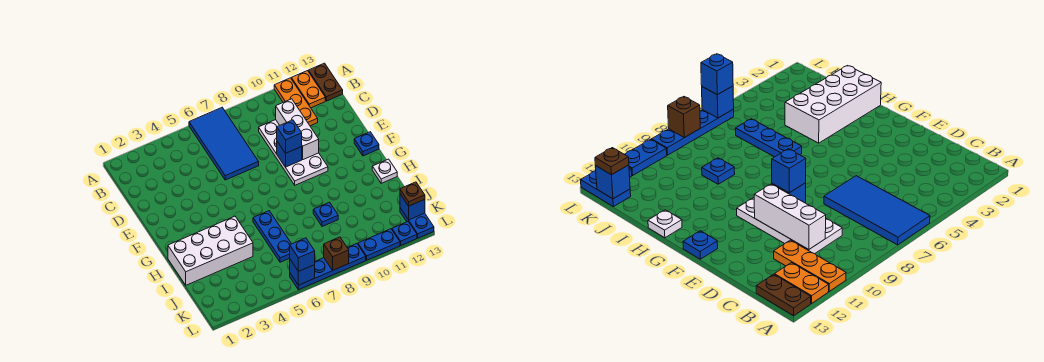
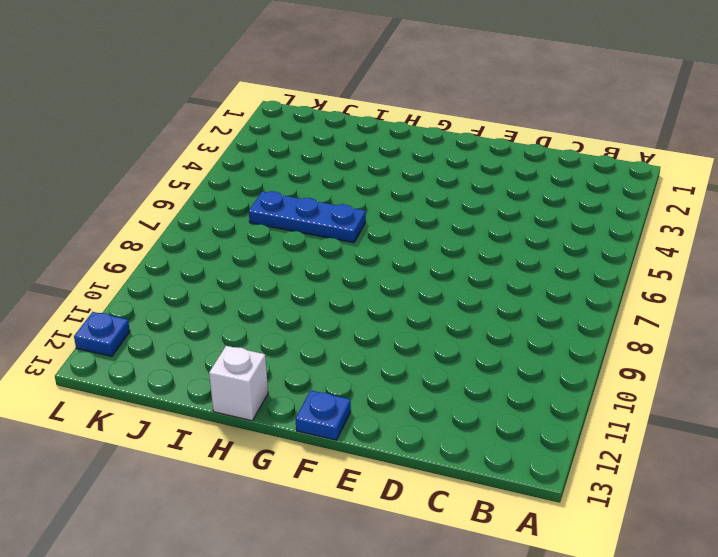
white 1x1 brick [209,346,268,421] -> white 1x1 plate [372,159,397,183]
none -> blue 2x4 tile [189,108,259,180]
none -> orange 1x3 plate [274,78,318,126]
none -> orange 1x2 plate [291,71,325,108]

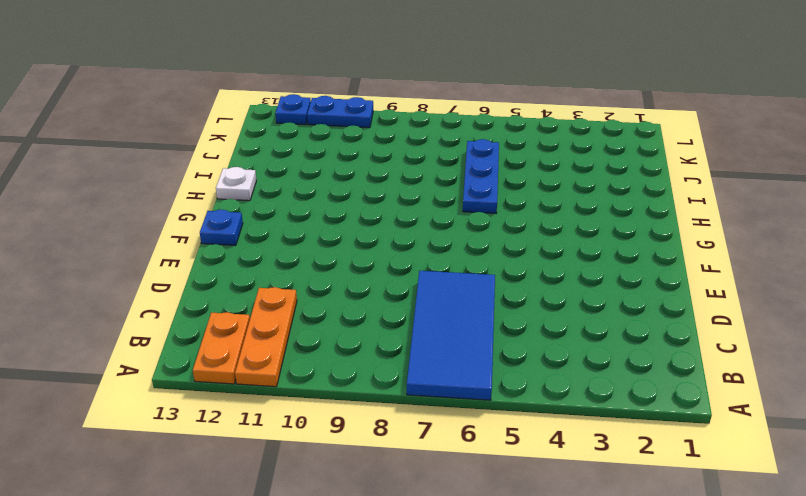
none -> brown 1x2 plate [308,63,343,101]
none -> white 2x4 plate [259,120,328,185]
none -> white 2x4 brick [168,216,253,285]

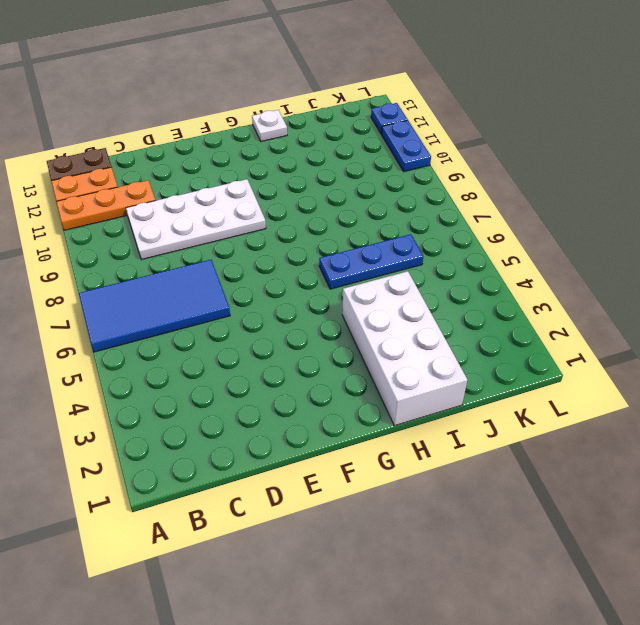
none -> blue 1x1 plate [354,132,379,156]
none -> blue 1x1 plate [313,202,338,227]
none -> blue 1x2 plate [400,208,434,238]

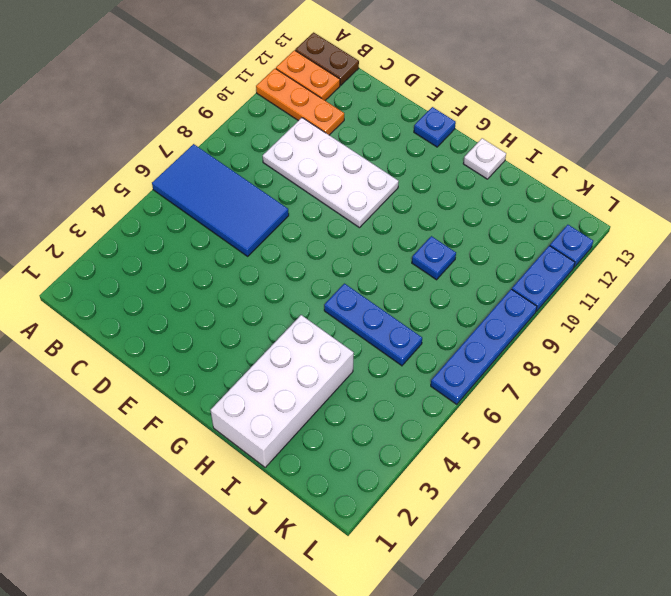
none -> blue 1x2 plate [400,208,434,238]
none -> white 1x3 brick [276,99,319,160]
none -> blue 1x1 brick [277,142,302,167]

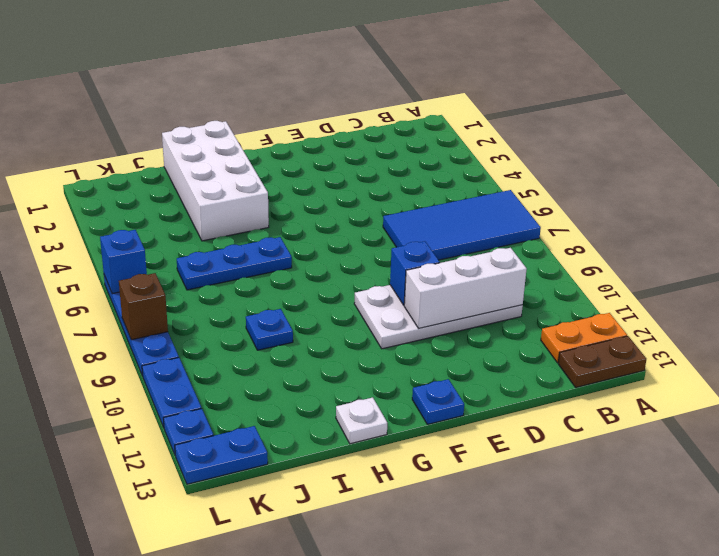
none -> orange 1x3 plate [274,78,318,126]
none -> blue 1x1 brick [400,194,425,220]
none -> blue 1x1 brick [277,120,302,153]

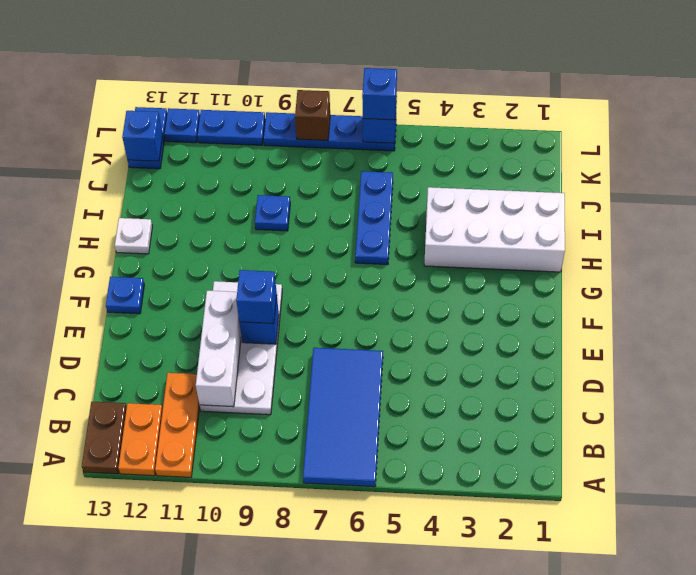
none -> brown 1x1 plate [400,182,425,206]

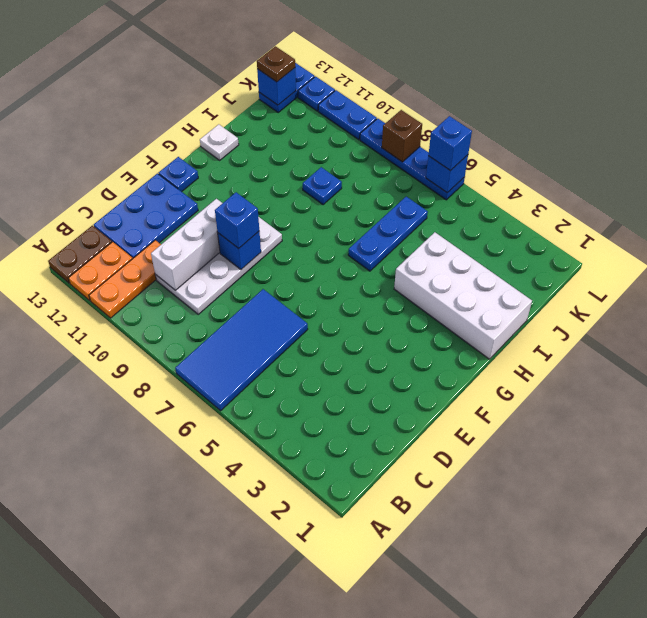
blue 2x3 plate [94,173,198,259] -> none

